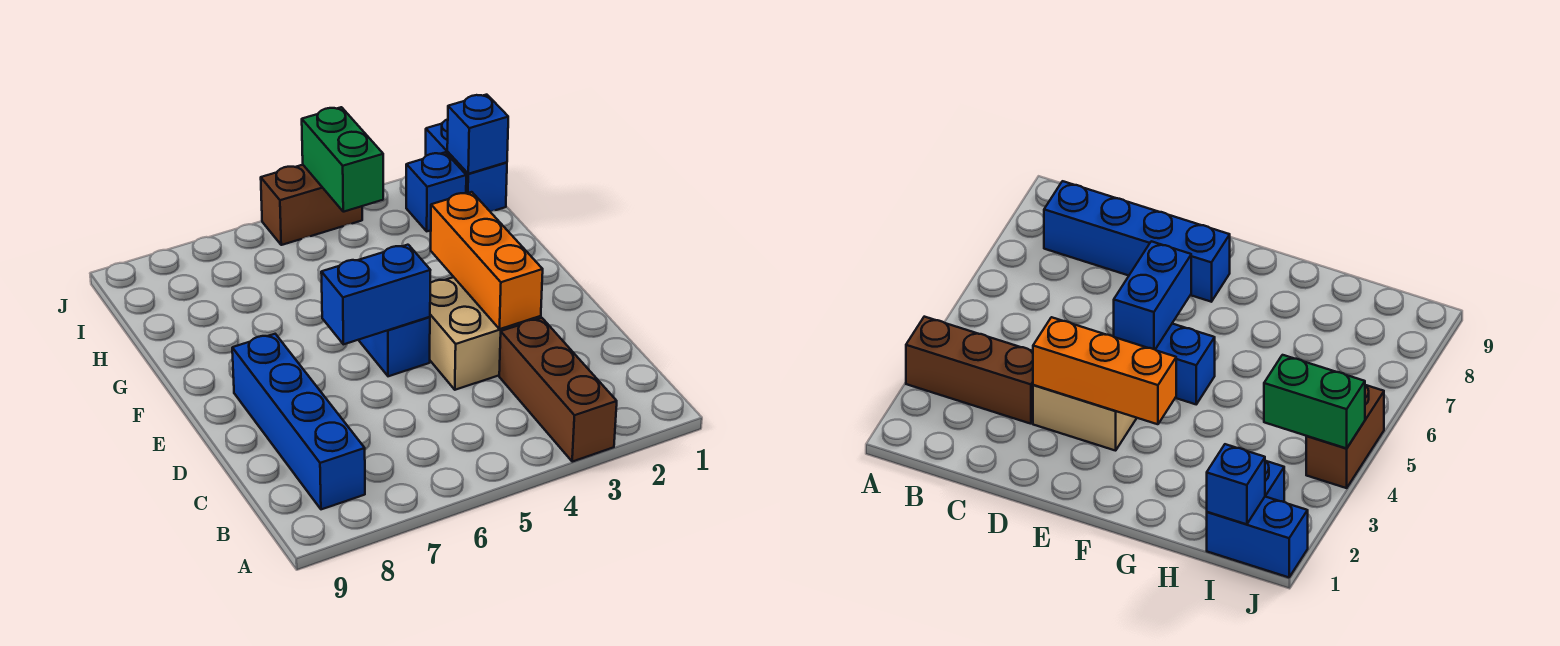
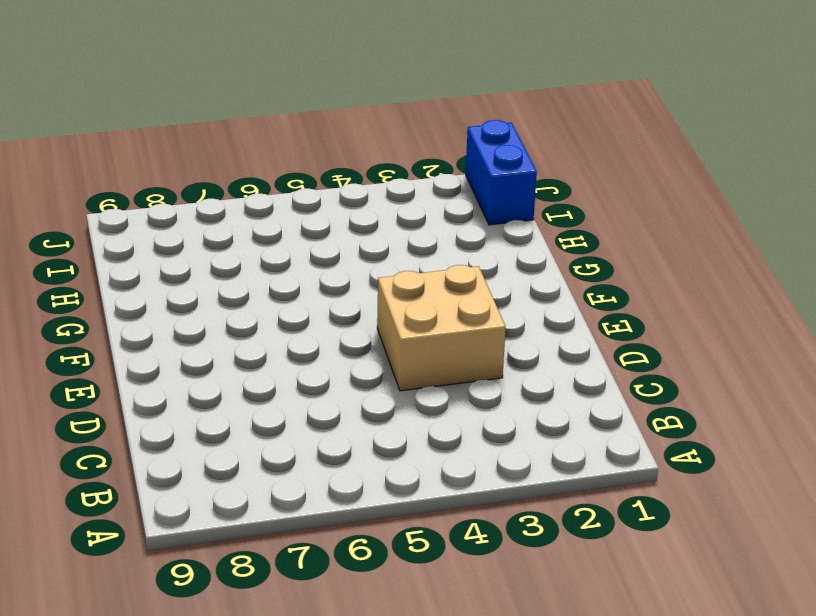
none -> brown 1x3 brick [499,318,617,462]
none -> blue 1x4 brick [232,334,365,509]

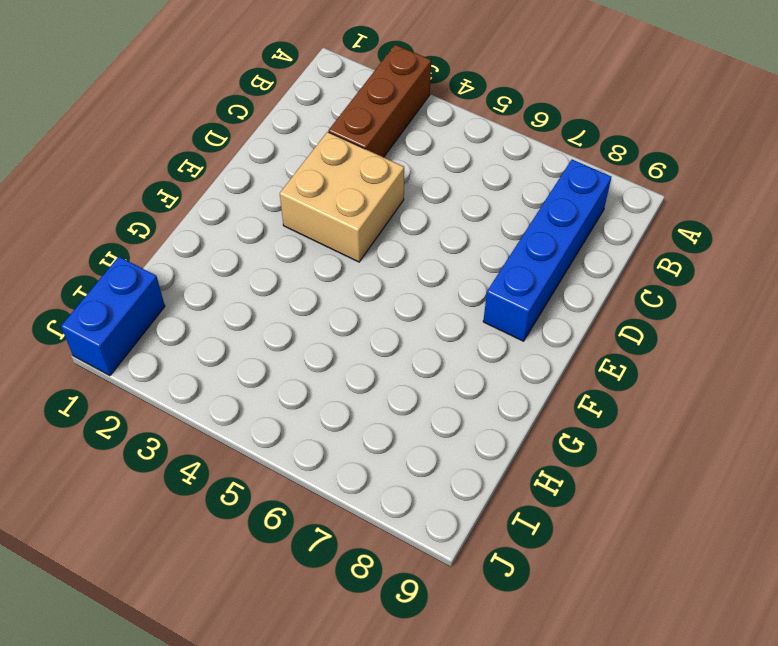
none -> blue 1x2 brick [359,317,430,376]
none -> blue 1x1 brick [406,152,466,231]

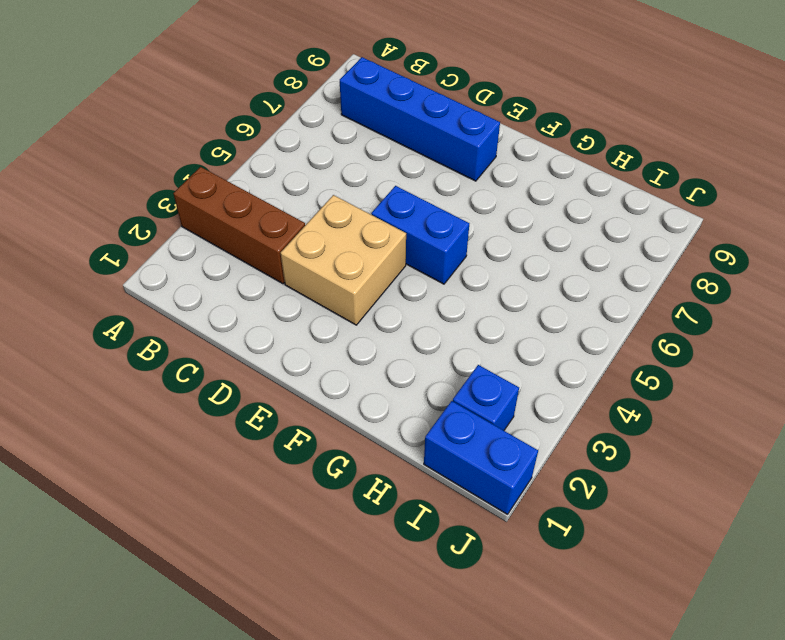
none -> brown 1x2 brick [261,165,362,245]
none -> orange 1x3 brick [431,192,543,329]

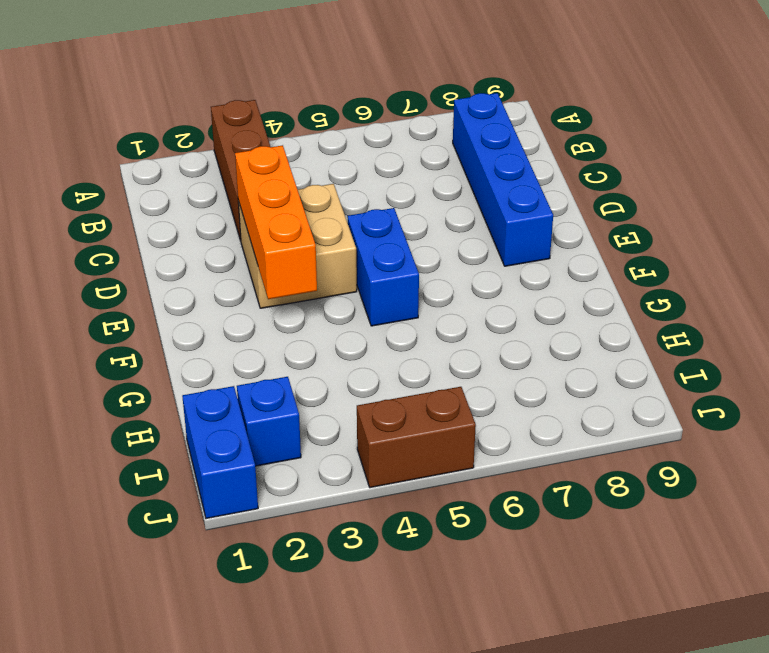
none -> blue 1x2 brick [321,245,430,344]
none -> blue 1x1 brick [447,95,508,174]

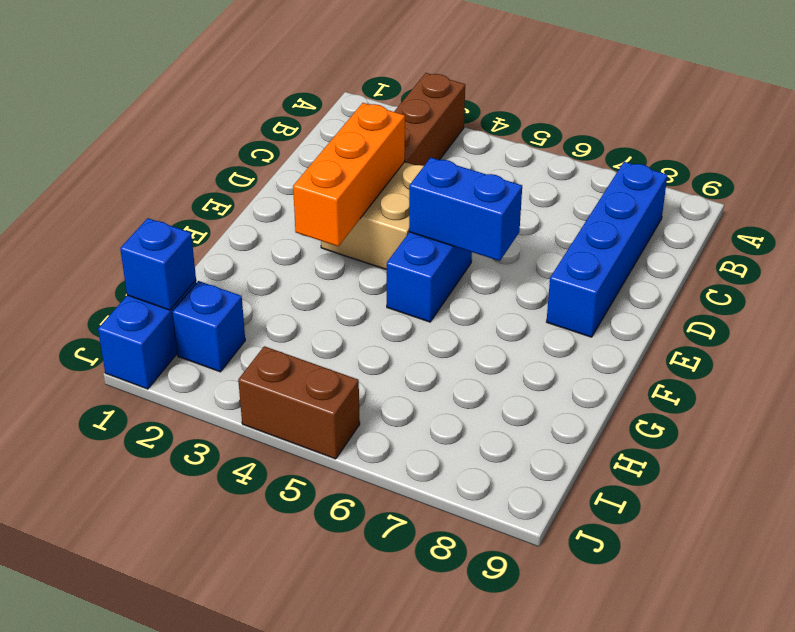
none -> green 1x2 brick [302,107,383,212]

